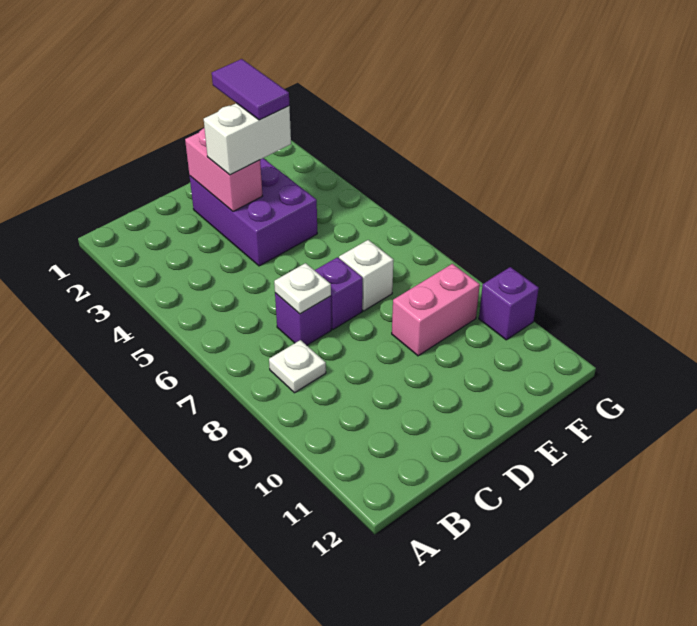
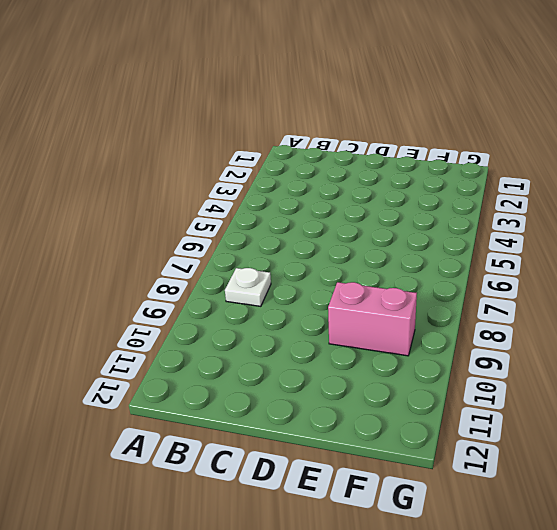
none -> purple 1x1 brick [275,293,331,345]
none -> purple 2x3 brick [190,158,317,266]

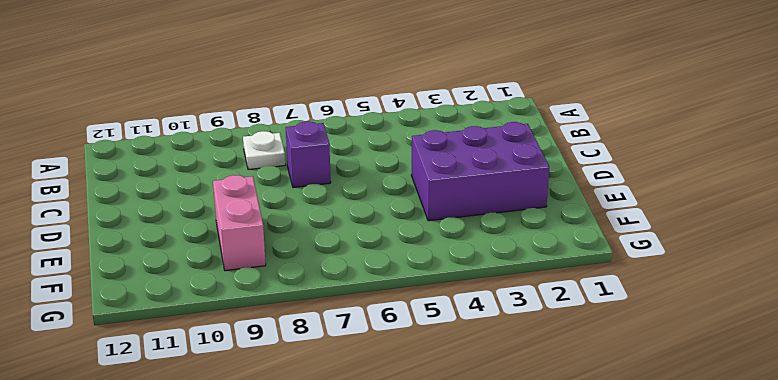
none -> purple 1x1 brick [315,257,363,329]
none -> white 1x1 brick [339,240,393,311]

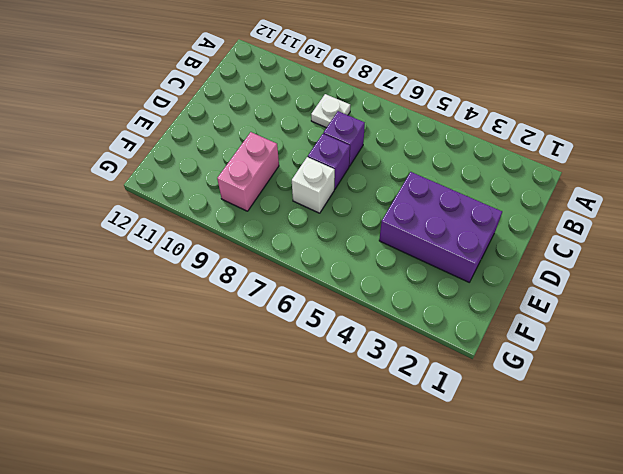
none -> purple 1x1 brick [479,267,539,340]
none -> white 1x1 plate [274,263,331,314]

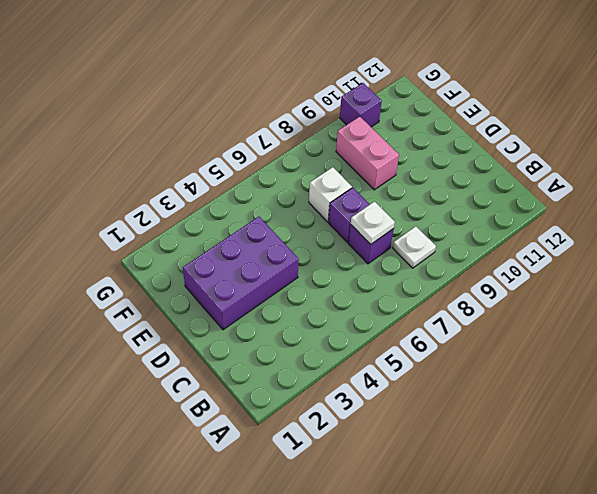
none -> pink 1x2 brick [185,128,263,211]
none -> white 1x2 brick [204,103,291,175]

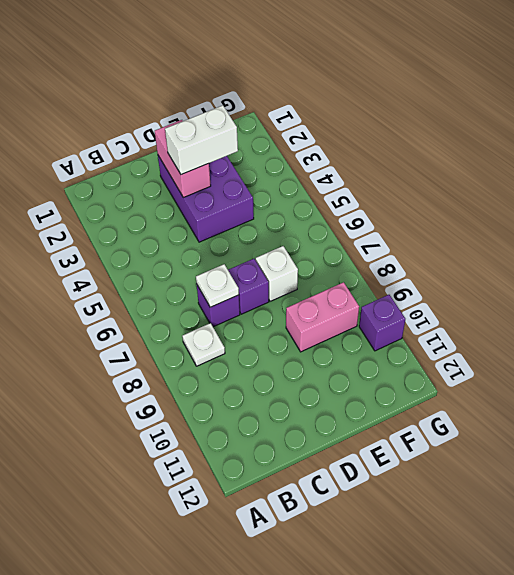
none -> purple 1x2 tile [212,59,289,120]

